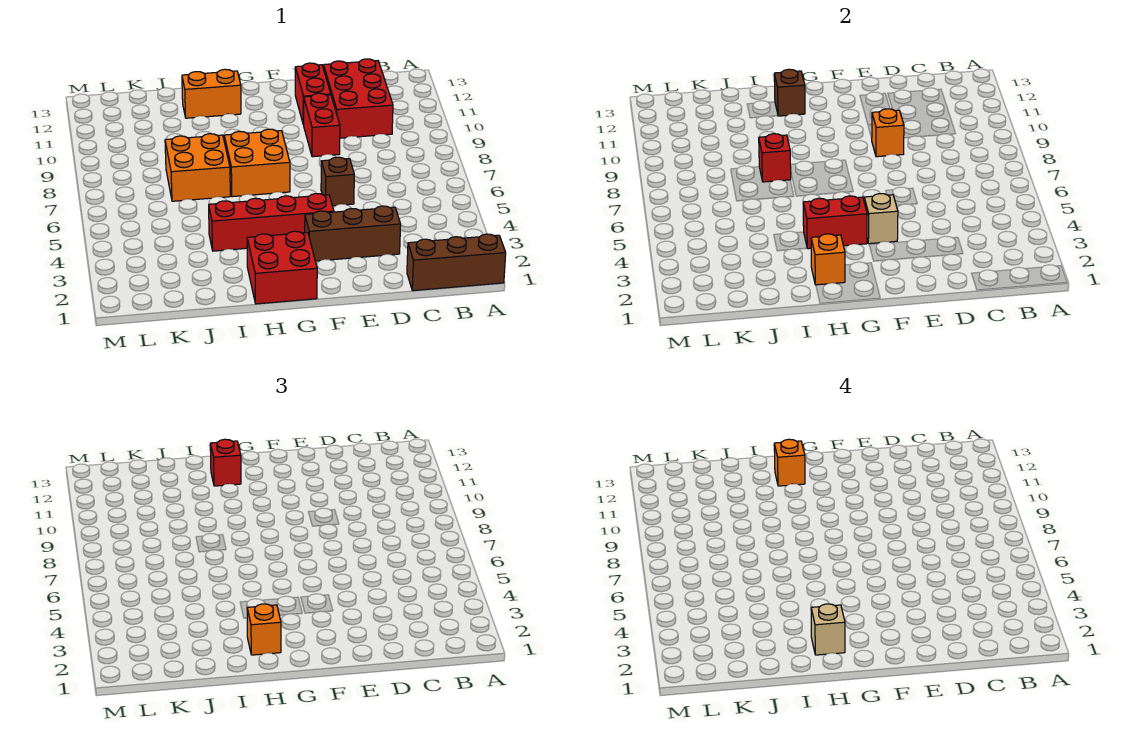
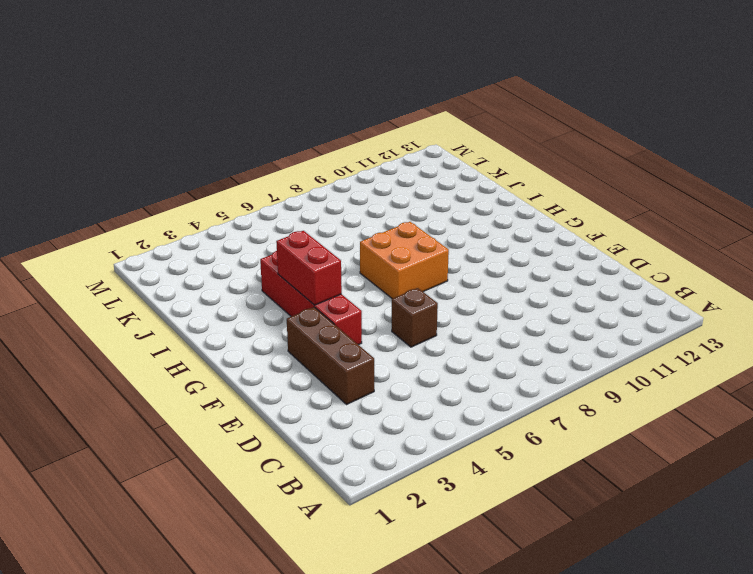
none -> brown 1x3 brick [407,234,506,291]
none -> red 2x3 brick [323,59,393,138]
none -> red 1x2 brick [304,93,340,157]

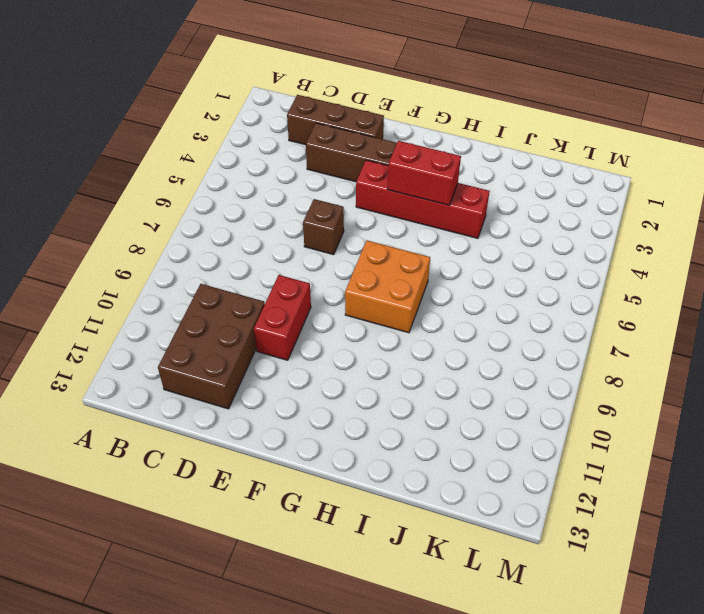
brown 1x3 brick [287,95,384,145] -> brown 1x3 brick moved to [407,234,506,291]
brown 2x3 brick [158,284,265,409] -> red 2x3 brick [323,59,393,138]
none -> red 1x2 brick [295,63,331,125]
none -> red 2x2 brick [247,231,317,304]
none -> orange 1x2 brick [182,69,241,118]

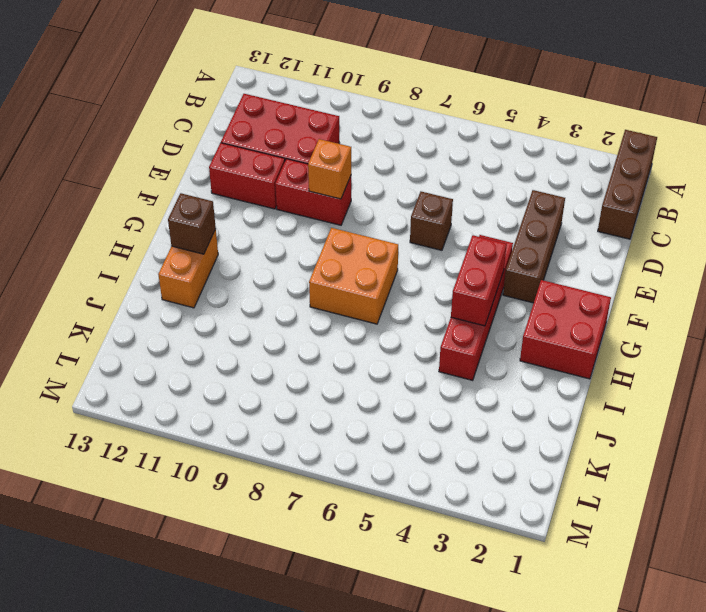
none -> orange 2x2 brick [165,134,230,201]
none -> tan 1x1 brick [864,194,898,244]
none -> orange 1x1 brick [811,234,845,285]

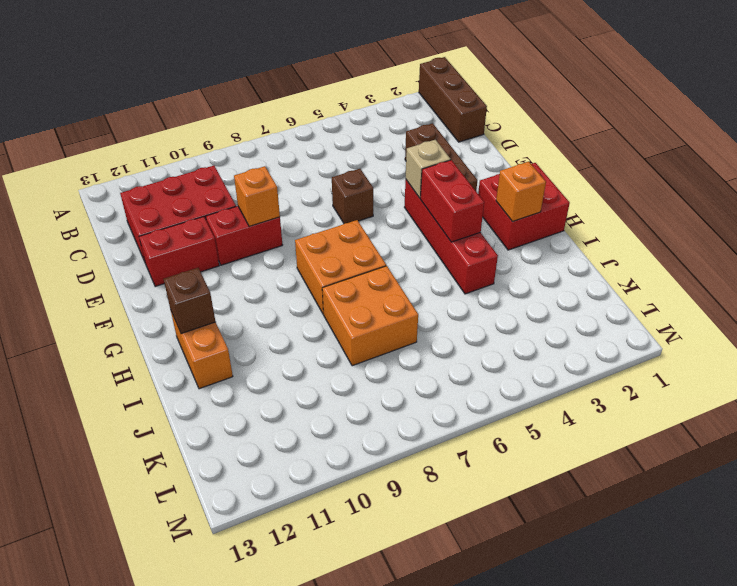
none -> red 1x1 brick [759,134,791,182]
none -> orange 1x1 brick [247,604,281,655]
none -> red 1x1 brick [210,439,241,486]

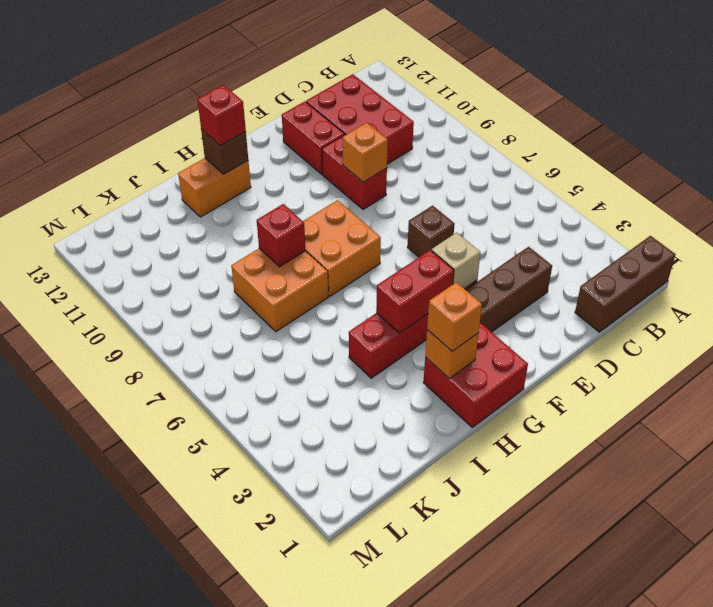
none -> tan 1x1 brick [811,604,845,655]
none -> orange 1x1 brick [774,439,805,486]

